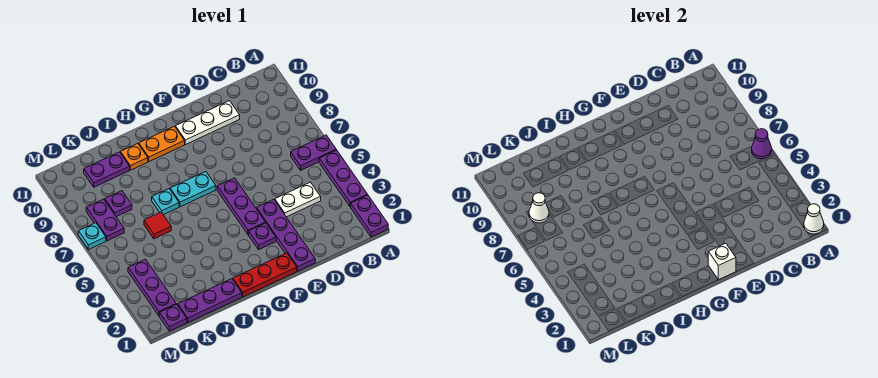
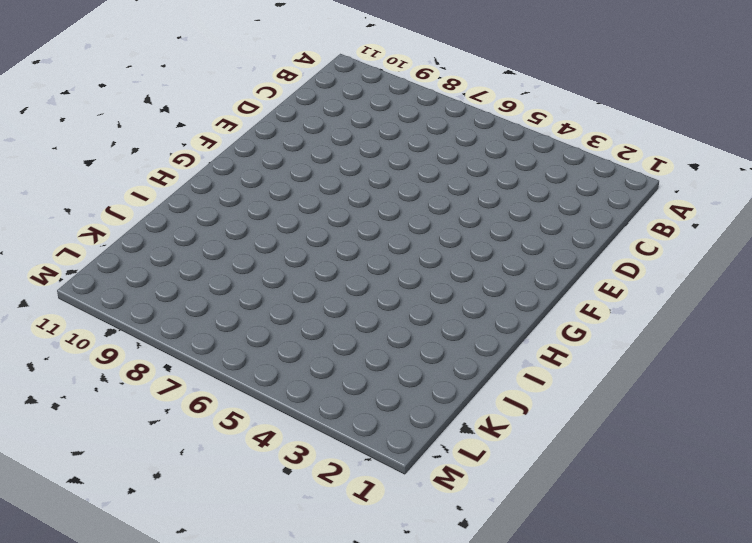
none -> purple 1x2 plate [351,195,388,237]
none -> purple 1x3 plate [319,150,368,207]
none -> purple 1x2 plate [291,135,336,170]

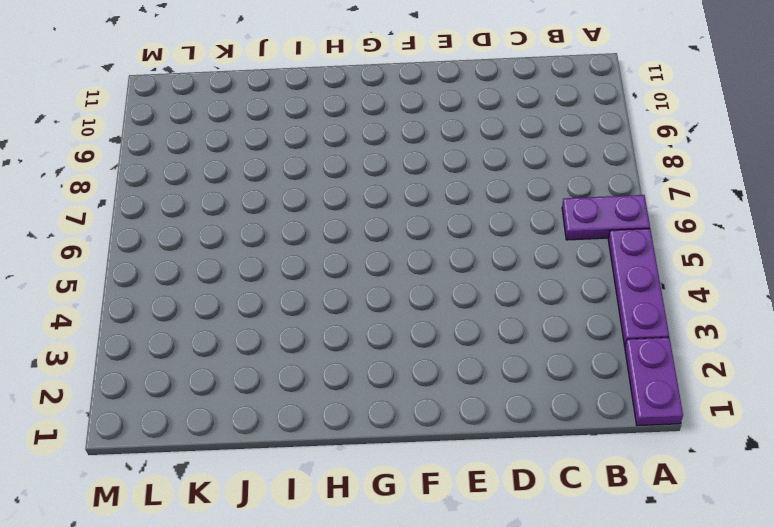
none -> white 1x2 plate [275,182,321,217]
none -> white 1x3 plate [175,101,240,145]
none -> purple 1x4 plate [256,199,315,271]

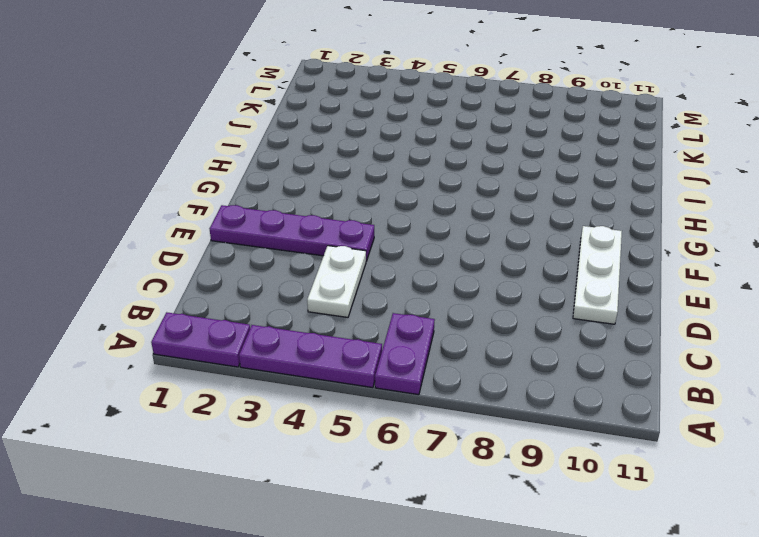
none -> red 1x3 plate [233,253,297,297]
none -> purple 1x1 plate [249,223,276,250]
none -> purple 1x3 plate [217,178,266,235]

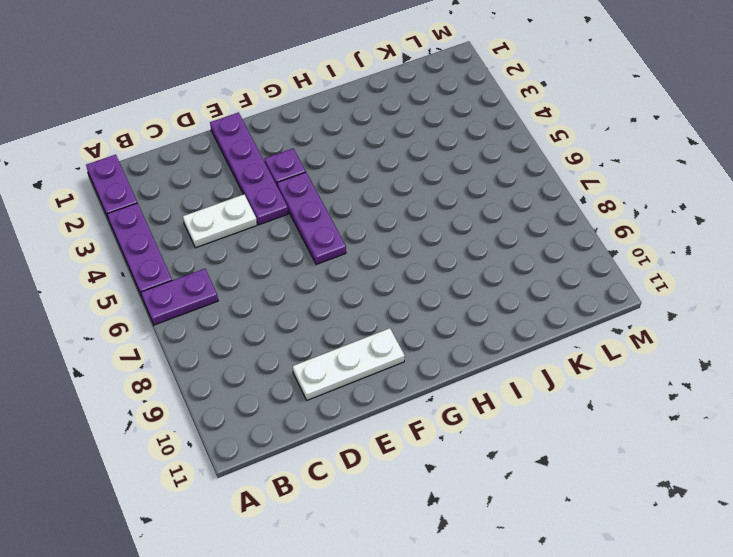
none -> red 1x3 plate [233,253,297,297]
none -> cyan 1x2 plate [170,171,216,207]
none -> orange 1x2 plate [139,126,185,162]

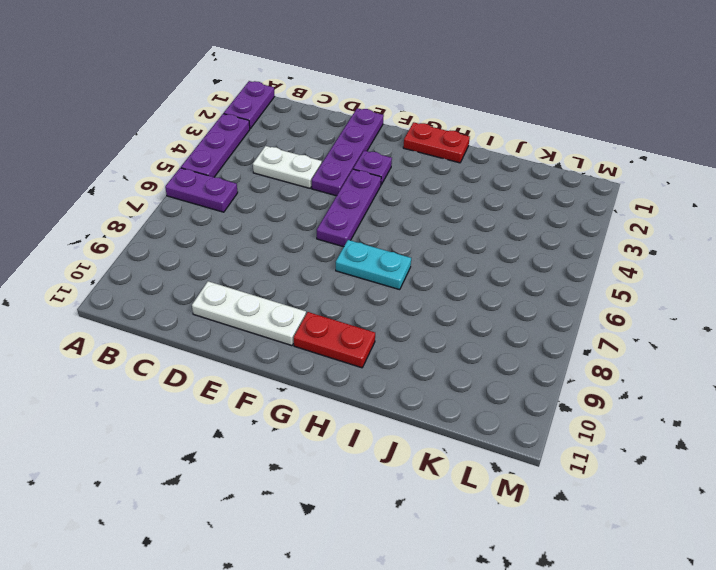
red 1x2 plate [403,122,470,163] -> red 1x3 plate [233,253,297,297]
red 1x2 plate [294,312,375,368] -> orange 1x2 plate [139,126,185,162]
none -> purple 1x3 plate [178,279,242,322]
none -> cyan 1x1 plate [152,189,179,215]
none -> orange 1x1 plate [120,143,148,170]

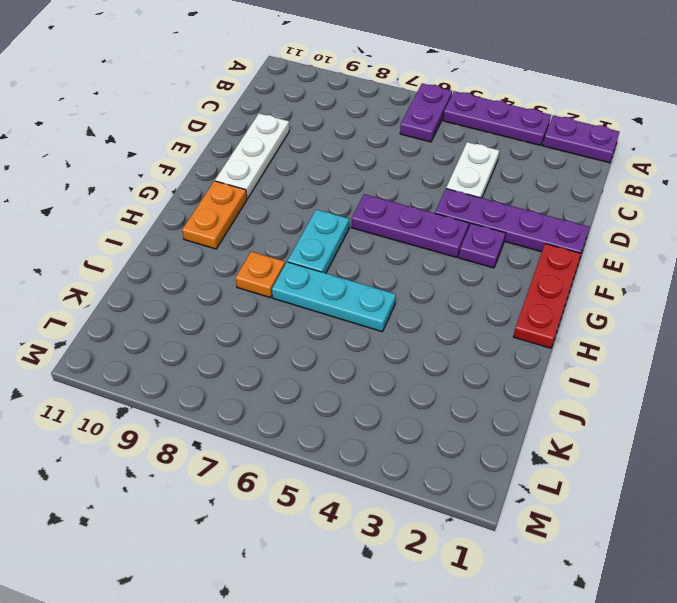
cyan 1x3 plate [272,262,396,332] -> cyan 1x1 plate [152,189,179,215]
orange 1x1 plate [236,251,285,298] -> orange 1x1 plate moved to [120,143,148,170]
none -> purple 1x3 plate [178,279,242,322]
none -> red 1x1 tile [144,212,171,239]
none -> purple 1x2 plate [84,152,130,187]

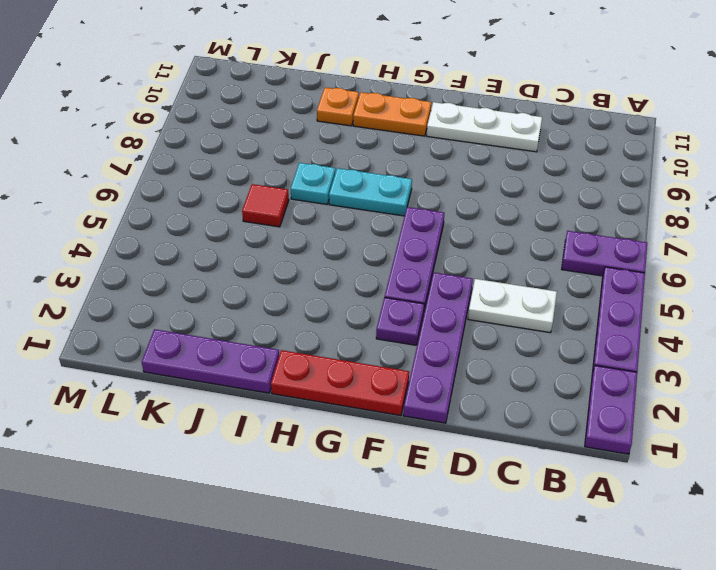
none -> purple 1x2 plate [84,152,130,187]
none -> purple 1x1 plate [105,191,132,217]
none -> purple 1x1 plate [159,304,187,331]

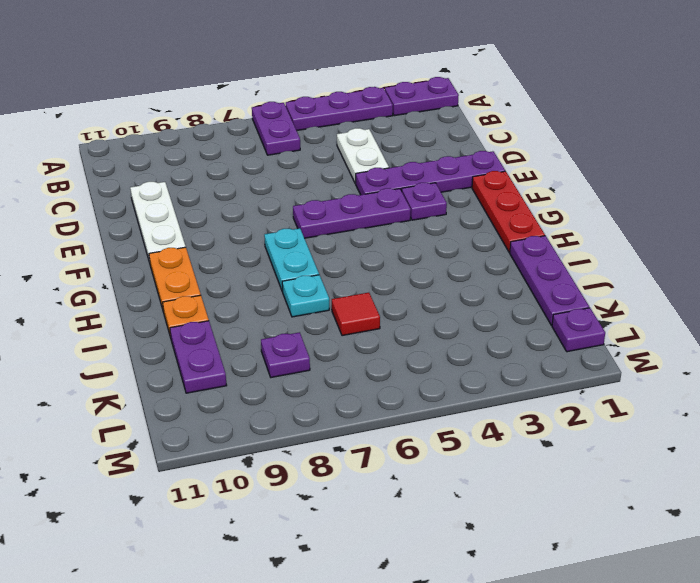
none -> purple 1x3 plate [128,259,176,316]
none -> purple 1x2 plate [86,199,124,241]
none -> cyan 1x1 plate [78,223,106,250]

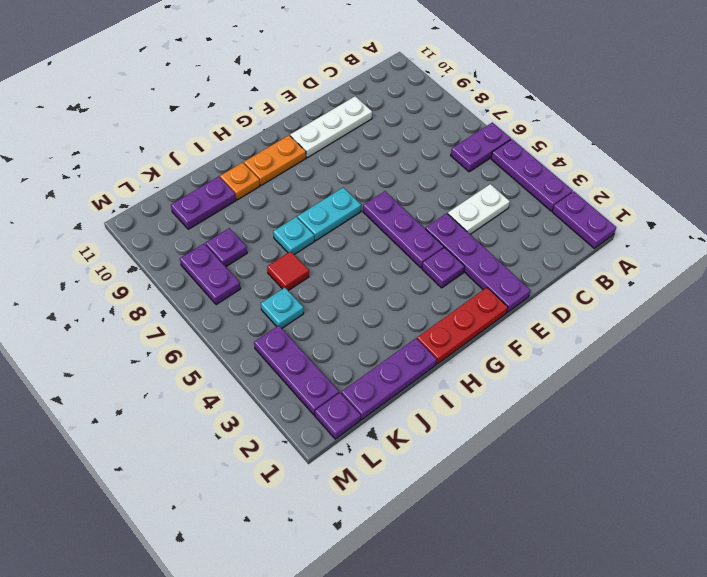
cyan 1x1 plate [261,288,304,328] -> cyan 1x1 plate moved to [78,223,106,250]
none -> white 1x1 cone [804,204,824,234]
none -> purple 1x1 cone [752,129,772,159]
none -> white 1x1 brick [708,243,736,280]

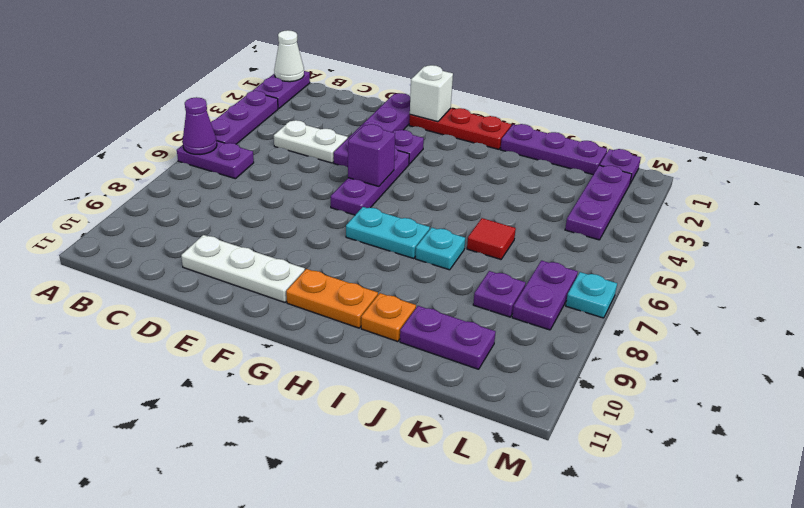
purple 1x1 brick [348,124,395,186] -> none
none -> white 1x1 cone [529,193,549,223]

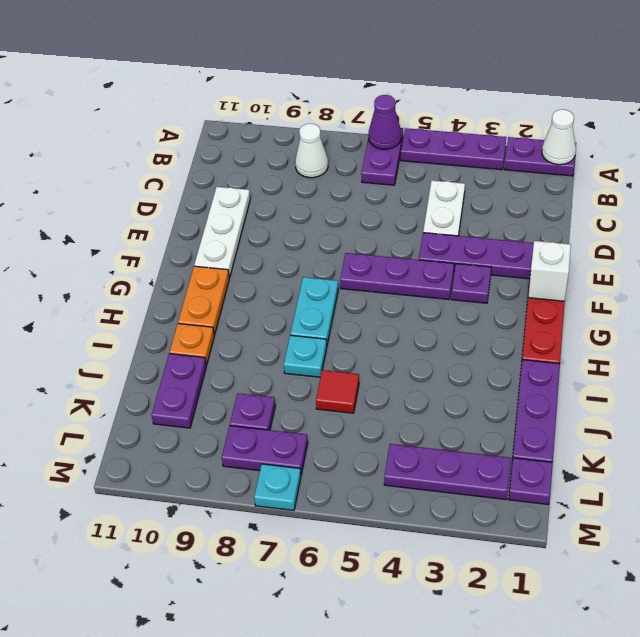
white 1x1 cone [295,124,328,178] -> white 1x1 cone moved to [529,193,549,223]

